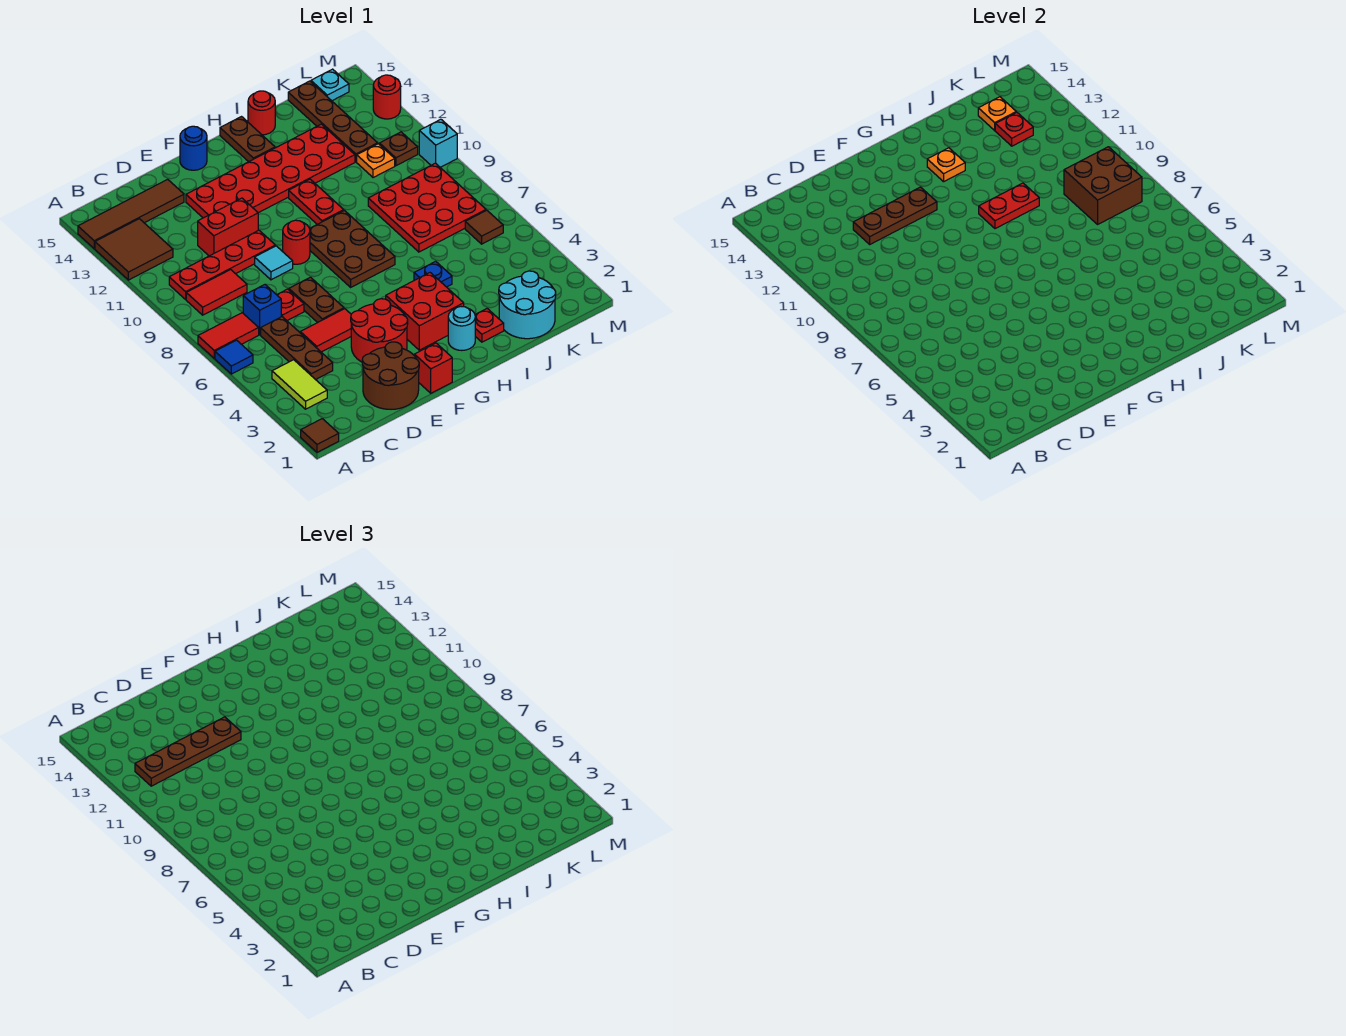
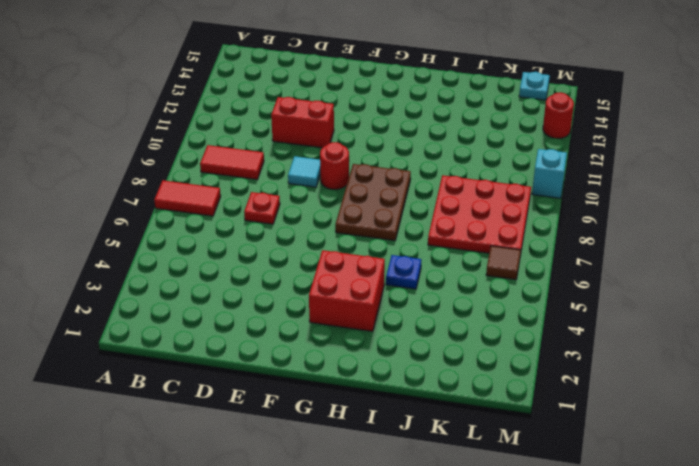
none -> brown 1x1 tile [301,419,339,452]
none -> blue 1x1 tile [215,340,253,374]
none -> brown 2x2 tile [95,219,173,280]
none -> brown 1x4 tile [78,179,184,249]

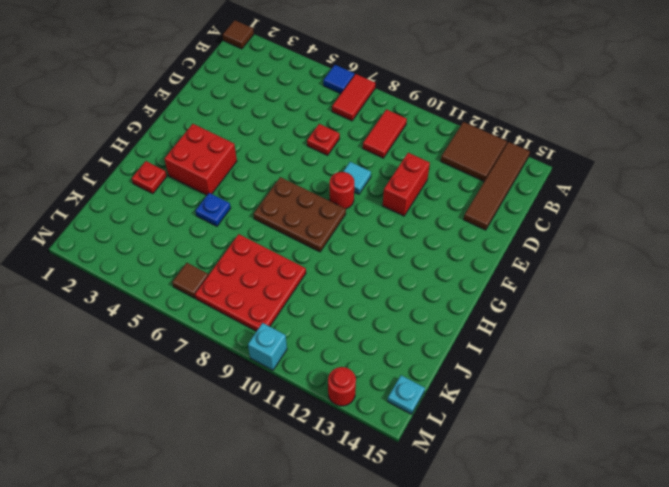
none -> lime 1x2 tile [272,360,327,409]
none -> red 1x4 plate [169,230,275,299]
none -> brown 1x3 plate [261,317,333,380]
none -> blue 1x1 brick [243,285,281,335]

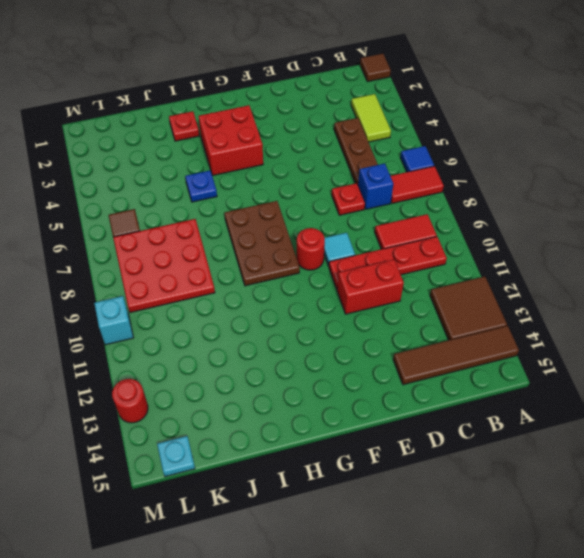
none -> brown 2x2 round brick [362,342,419,409]
none -> red 1x2 tile [300,309,351,352]
none -> red 2x2 round brick [351,299,408,362]
none -> brown 1x2 plate [289,277,344,323]

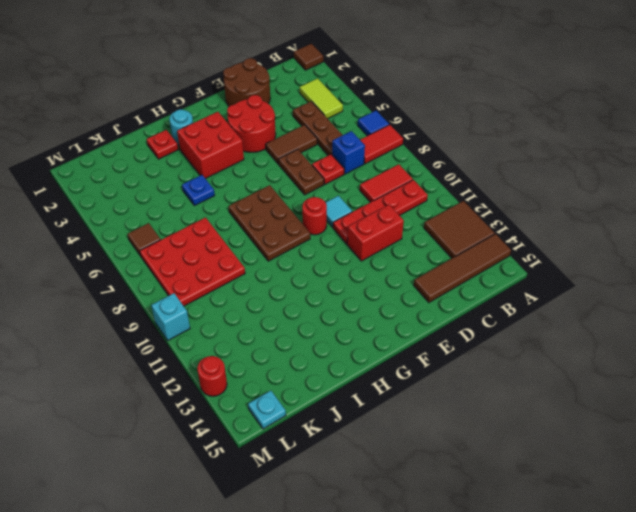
brown 1x2 tile [266,125,317,164] -> red 1x2 tile [300,309,351,352]
none -> red 2x6 plate [186,124,355,218]
none -> red 1x1 brick [414,343,452,393]
none -> blue 1x1 round brick [180,126,207,170]
none -> red 1x2 plate [289,179,344,224]

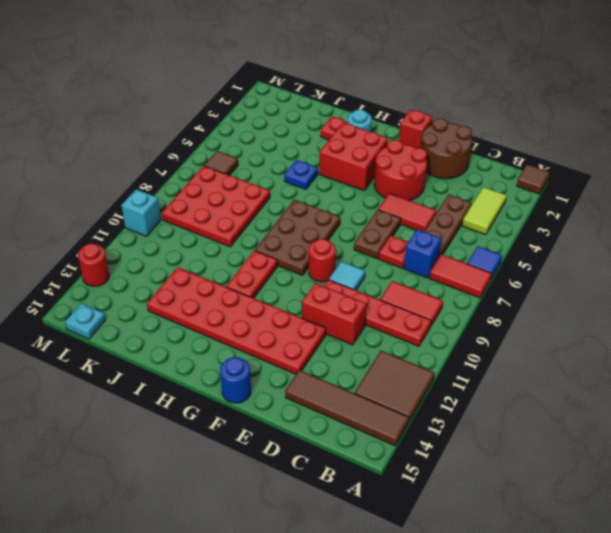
none -> brown 1x2 plate [220,117,275,162]
none -> red 1x1 round brick [248,91,275,135]
none -> cyan 2x2 round brick [499,271,556,339]
none -> orange 1x1 plate [357,144,395,178]

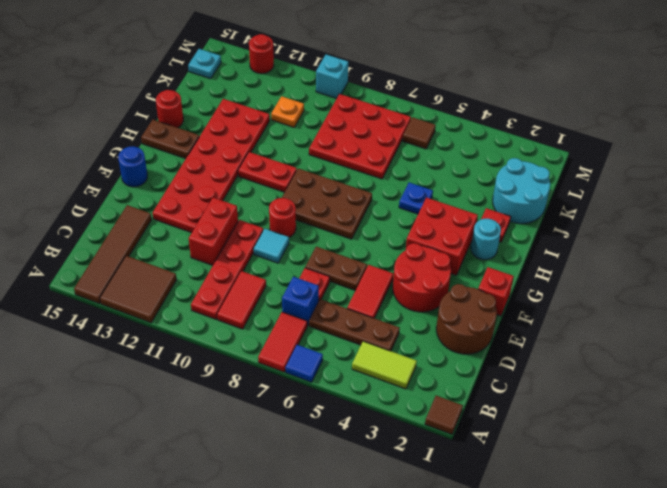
none -> brown 1x4 plate [288,81,378,162]
none -> brown 1x1 plate [380,132,418,166]
none -> brown 1x3 plate [853,187,937,244]
none -> red 1x2 plate [979,183,1039,229]

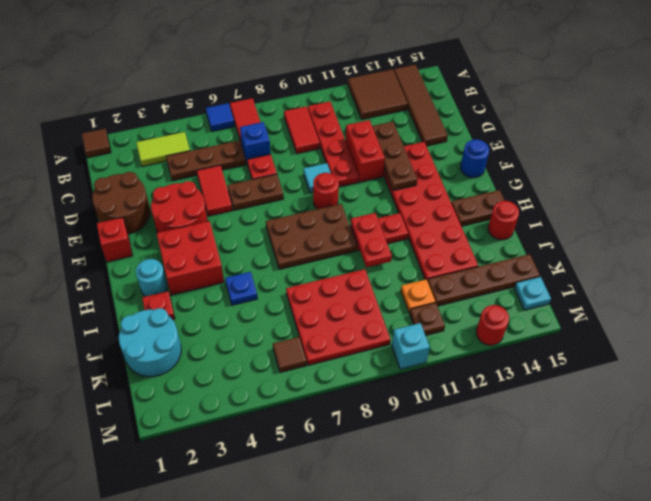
none -> orange 1x1 plate [927,148,965,182]
none -> brown 2x2 brick [1064,147,1142,224]
none -> red 1x1 plate [995,112,1033,146]
none -> orange 1x1 plate [978,97,1016,130]

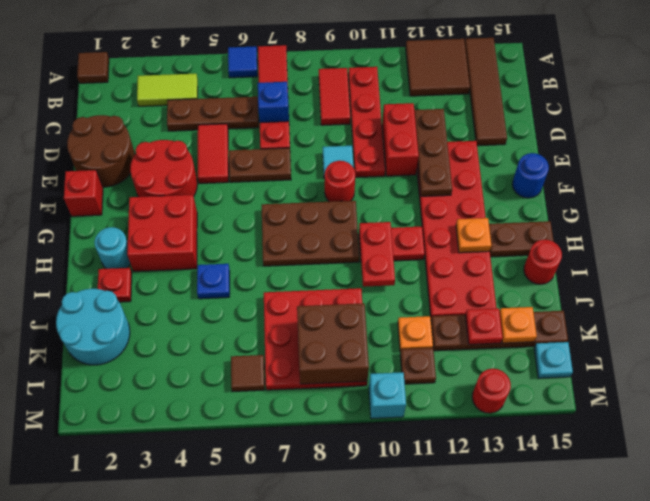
none -> brown 1x4 plate [135,717,241,786]

